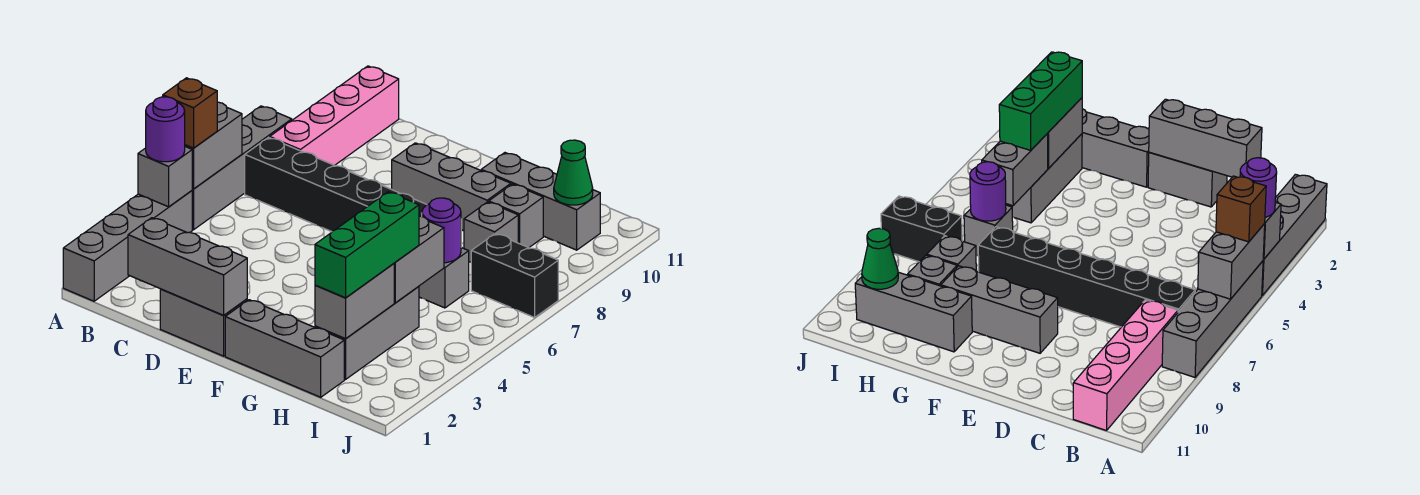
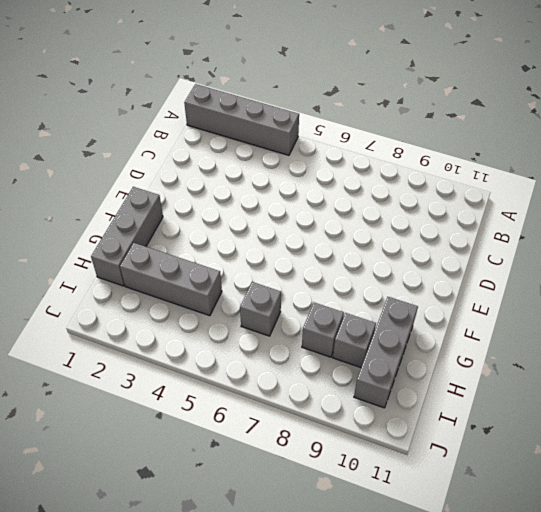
none -> grey 1x4 brick [192,106,292,230]
none -> black 1x6 brick [245,138,427,232]
none -> pink 1x4 brick [270,66,399,165]

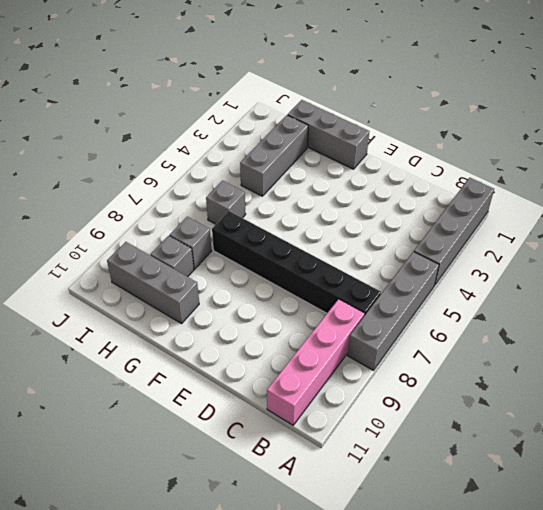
none -> grey 1x2 brick [160,289,247,356]
none -> grey 1x3 brick [392,143,511,231]
none -> black 1x2 brick [471,234,558,317]

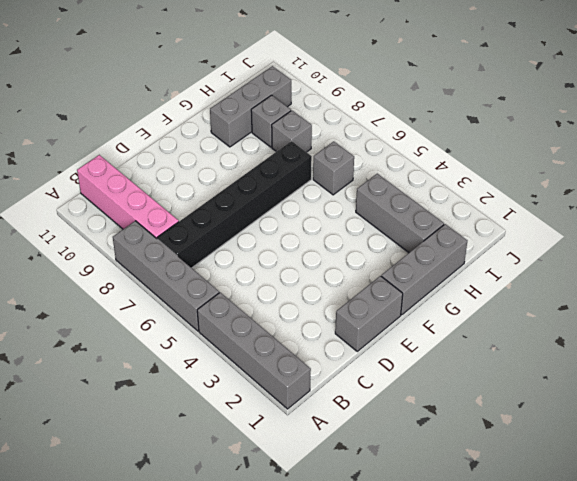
none -> grey 1x3 brick [392,143,511,231]
none -> black 1x2 brick [471,234,558,317]
none -> grey 1x1 brick [138,147,192,207]

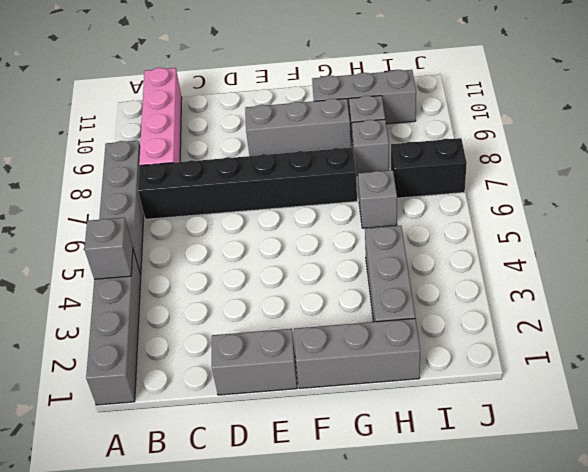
none -> grey 1x2 brick [185,102,242,189]
none -> grey 1x3 brick [128,218,247,315]
none -> grey 1x2 brick [315,264,394,339]

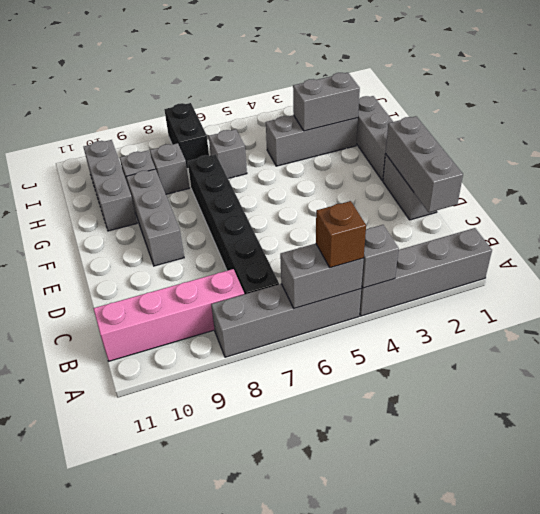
none -> grey 1x2 brick [394,216,444,303]
none -> purple 1x1 round brick [422,198,461,263]
none -> green 1x1 cone [554,140,593,205]

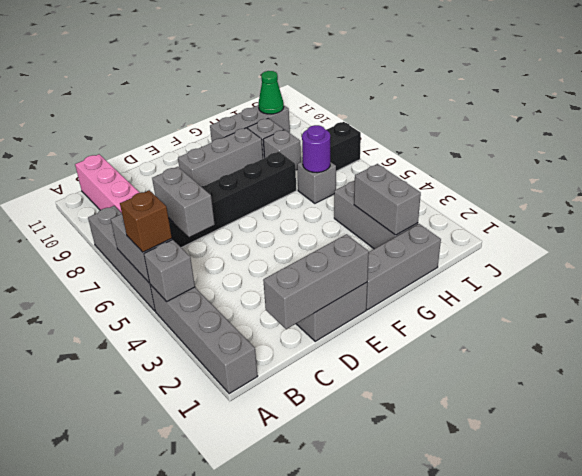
grey 1x2 brick [152,167,215,237] -> grey 1x2 brick moved to [394,216,444,303]
none -> purple 1x1 round brick [146,97,185,162]
none -> green 1x3 brick [315,192,419,298]

